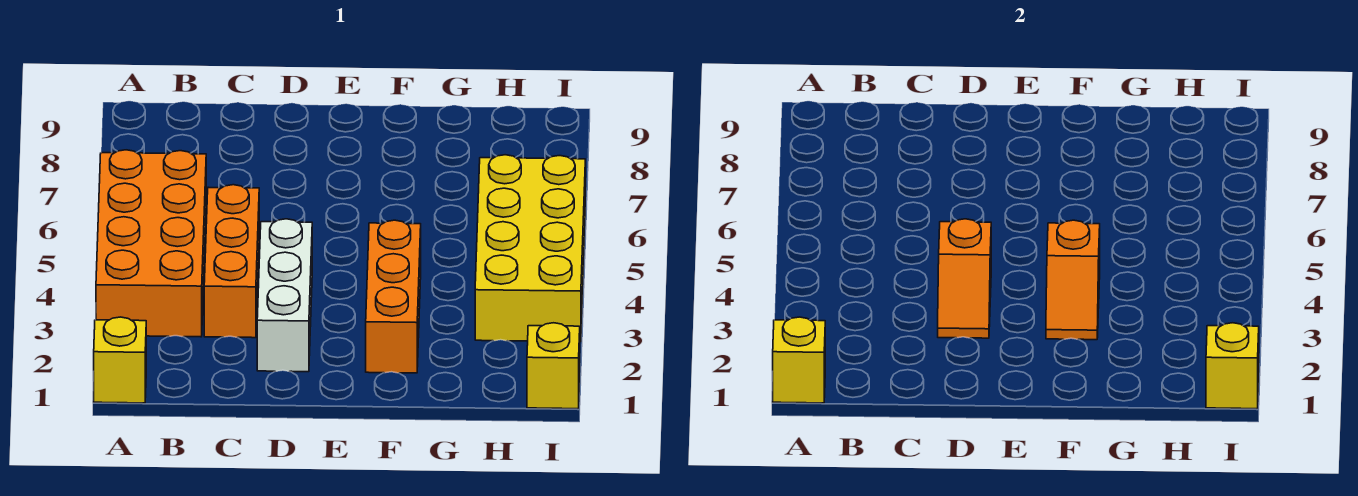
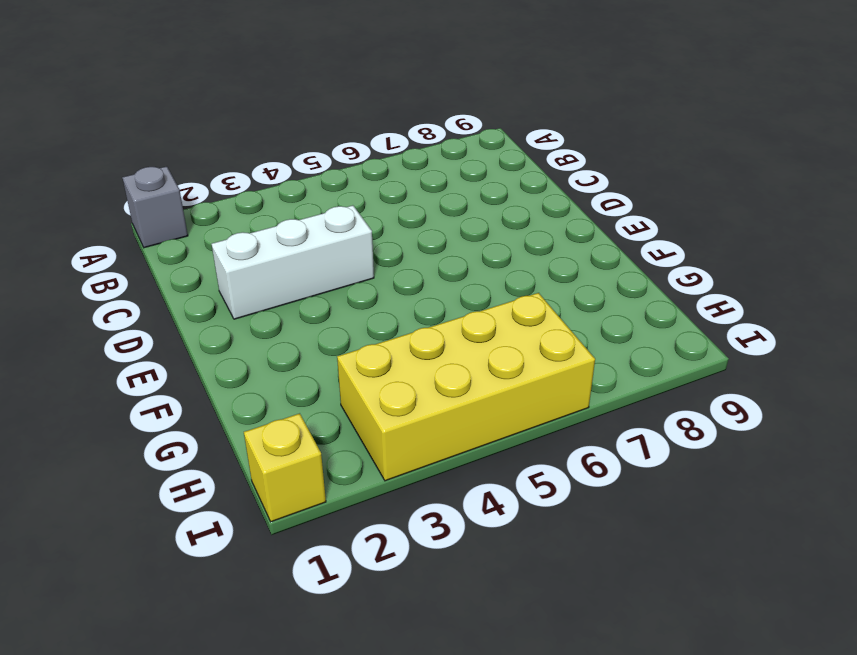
grey 1x1 brick [122,166,188,248] -> yellow 1x1 brick [94,317,146,403]
none -> orange 2x4 brick [96,150,206,337]
none -> orange 1x3 brick [204,185,259,338]

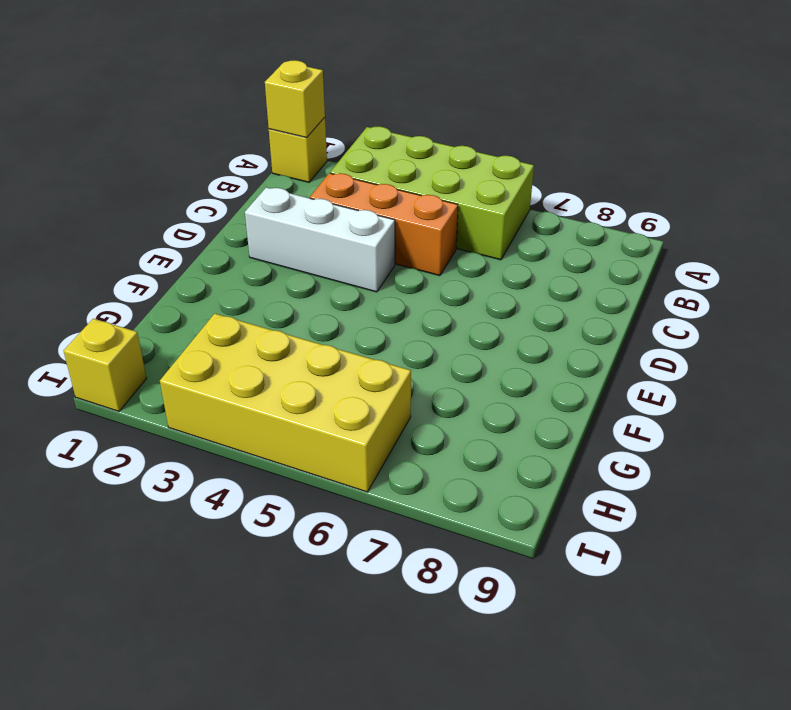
lime 2x4 brick [330,126,534,260] -> orange 2x4 brick [96,150,206,337]
none -> orange 1x3 brick [366,220,421,373]
none -> orange 1x2 slope [938,219,991,338]

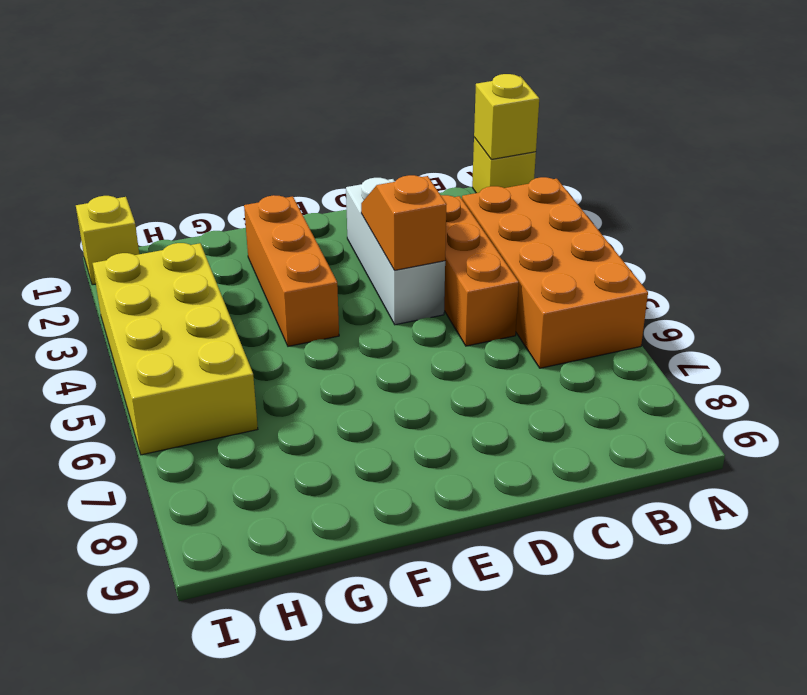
none -> orange 1x2 slope [1046,220,1100,340]
none -> yellow 1x1 brick [1206,323,1259,409]

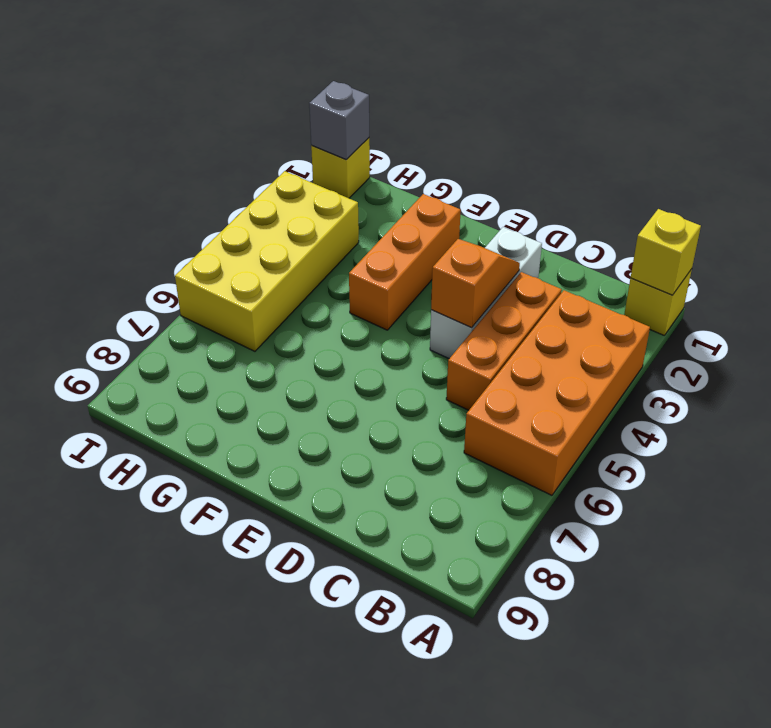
grey 1x1 brick [309,81,369,160] -> yellow 1x1 brick [1206,323,1259,409]
none -> orange 1x2 slope [1046,220,1100,340]

